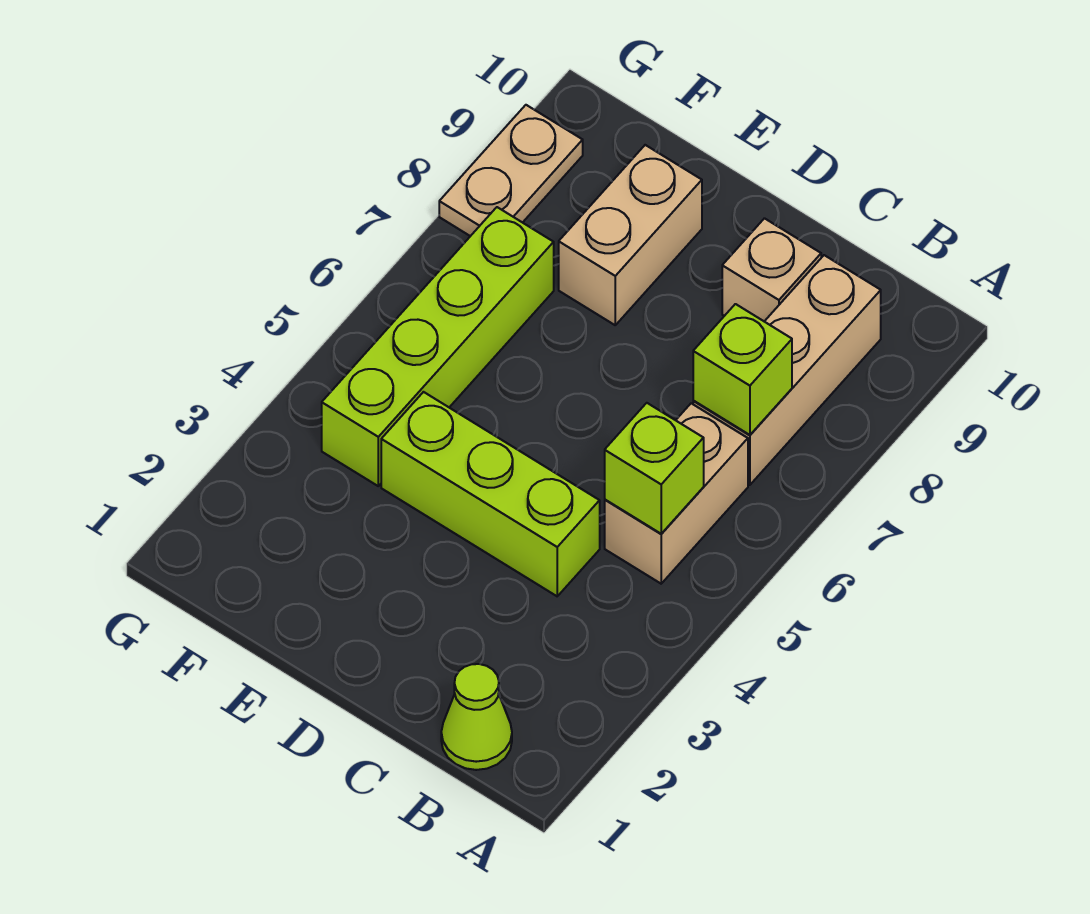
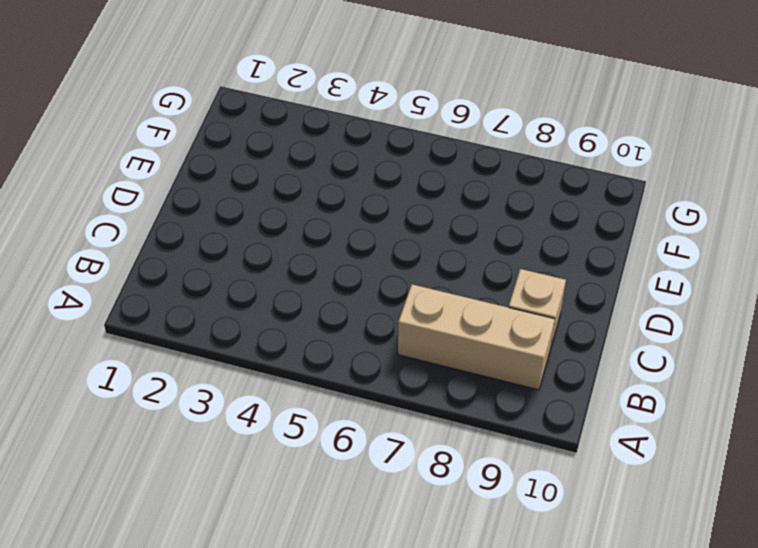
none -> lime 1x1 cone [441,664,512,770]
none -> tan 1x2 brick [605,403,748,584]

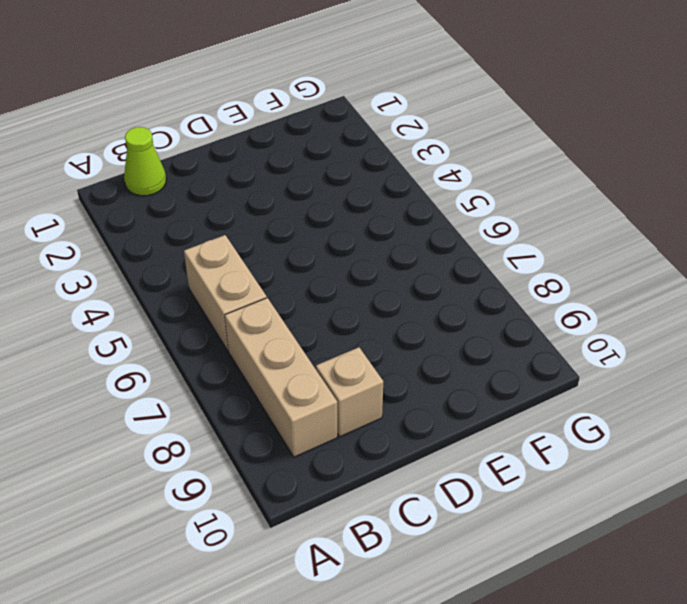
none -> lime 1x3 brick [381,392,600,596]
none -> tan 1x2 brick [559,145,702,325]

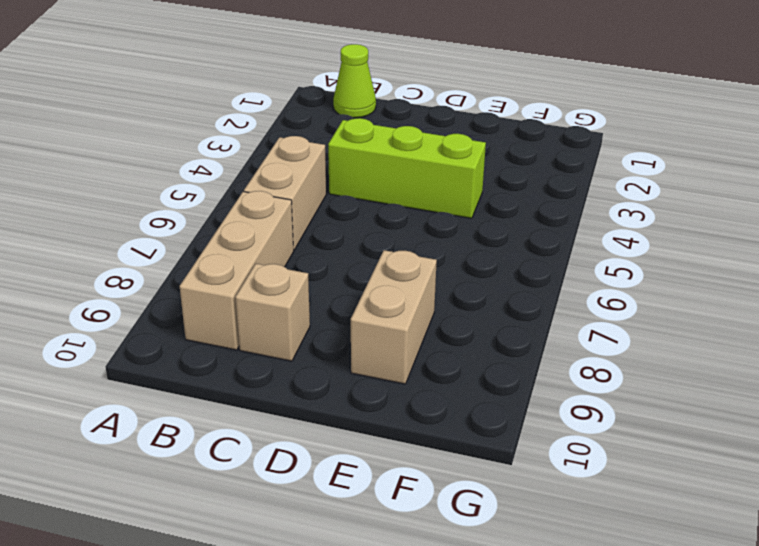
none -> lime 1x4 brick [322,207,554,486]
none -> tan 1x2 plate [439,105,583,236]

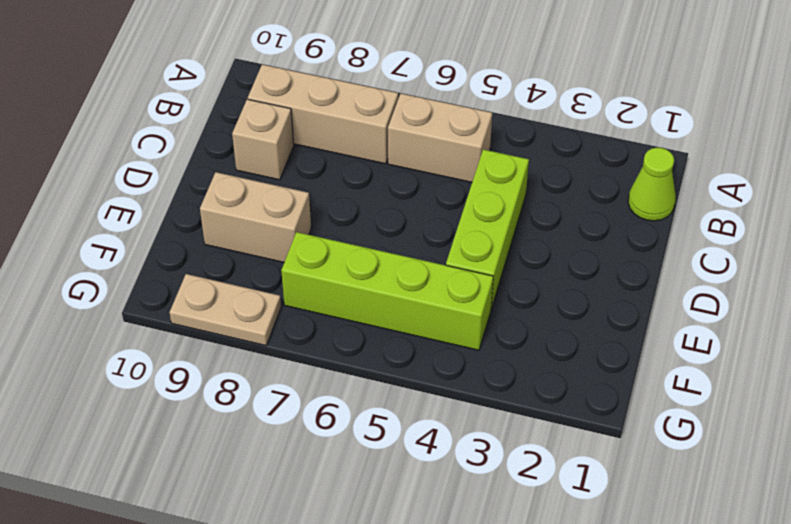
none -> lime 1x1 brick [605,403,704,534]
none -> lime 1x1 brick [693,304,792,435]

